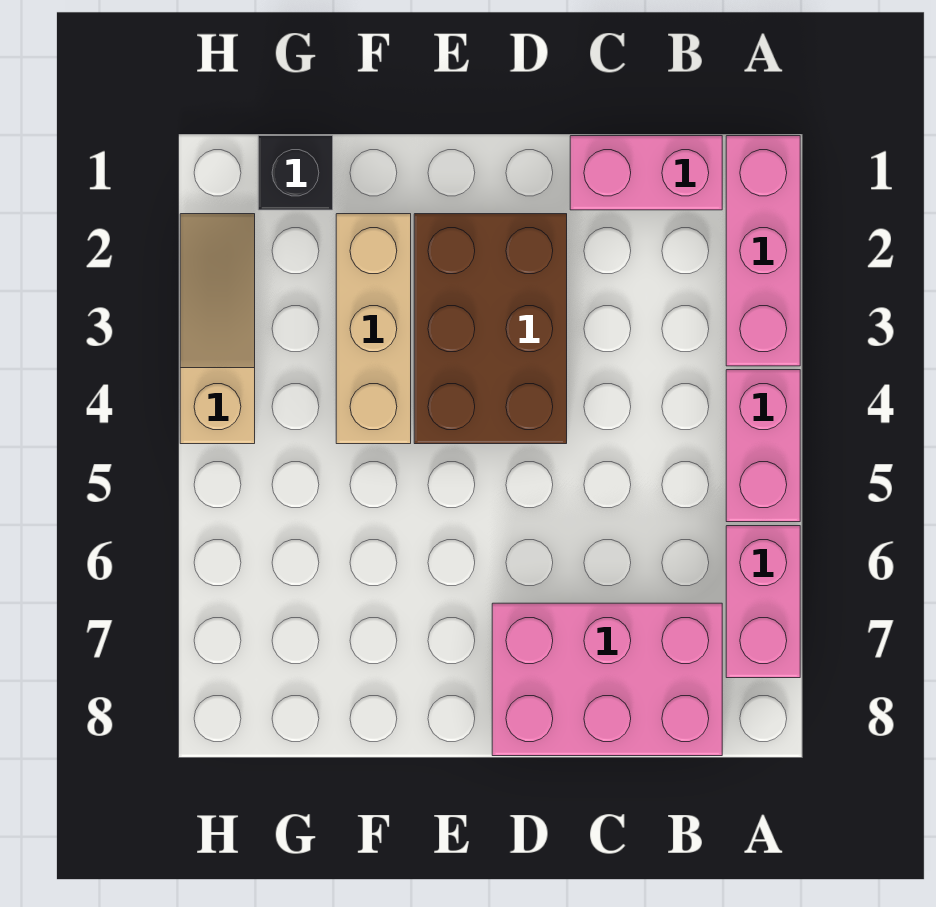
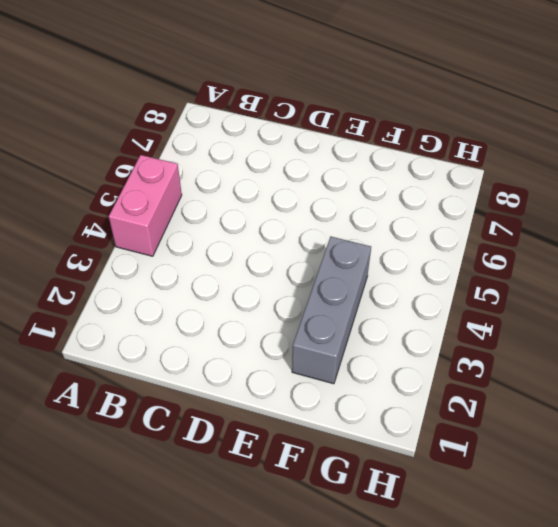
grey 1x3 brick [292,237,371,384] -> tan 1x3 brick [336,214,411,444]
none -> pink 1x3 brick [726,136,800,366]
none -> pink 1x2 brick [726,526,800,678]

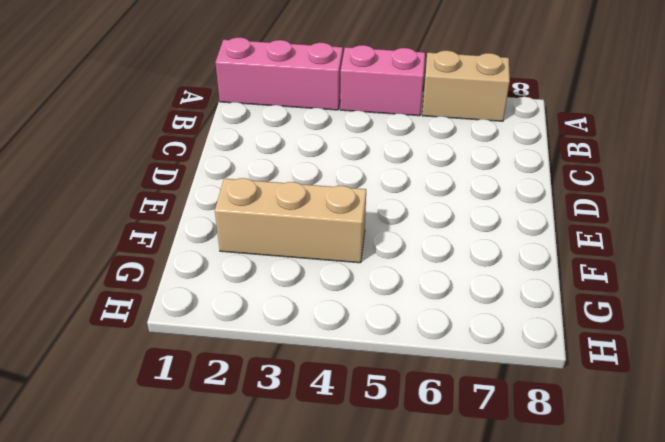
tan 1x2 brick [422,51,510,121] -> pink 1x2 brick [726,526,800,678]
none -> pink 1x2 brick [570,136,722,210]
none -> pink 2x3 brick [492,603,722,756]

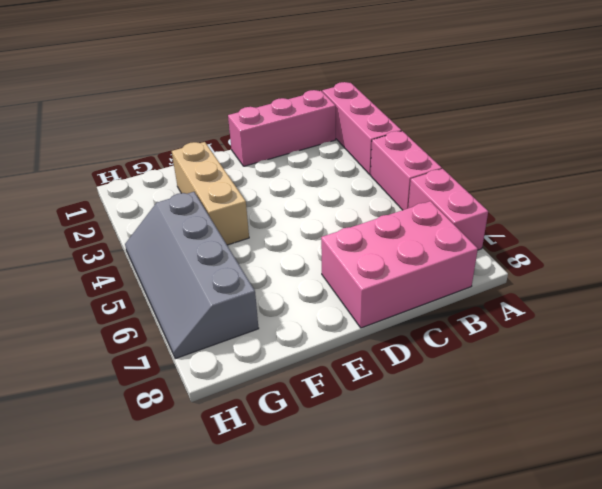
pink 1x3 brick [228,90,336,166] -> pink 1x2 brick [570,136,722,210]
grey 2x4 slope [125,192,259,359] -> tan 1x3 slope [180,214,255,444]
none -> brown 2x3 brick [414,214,567,444]
none -> black 1x1 brick [258,136,333,210]

